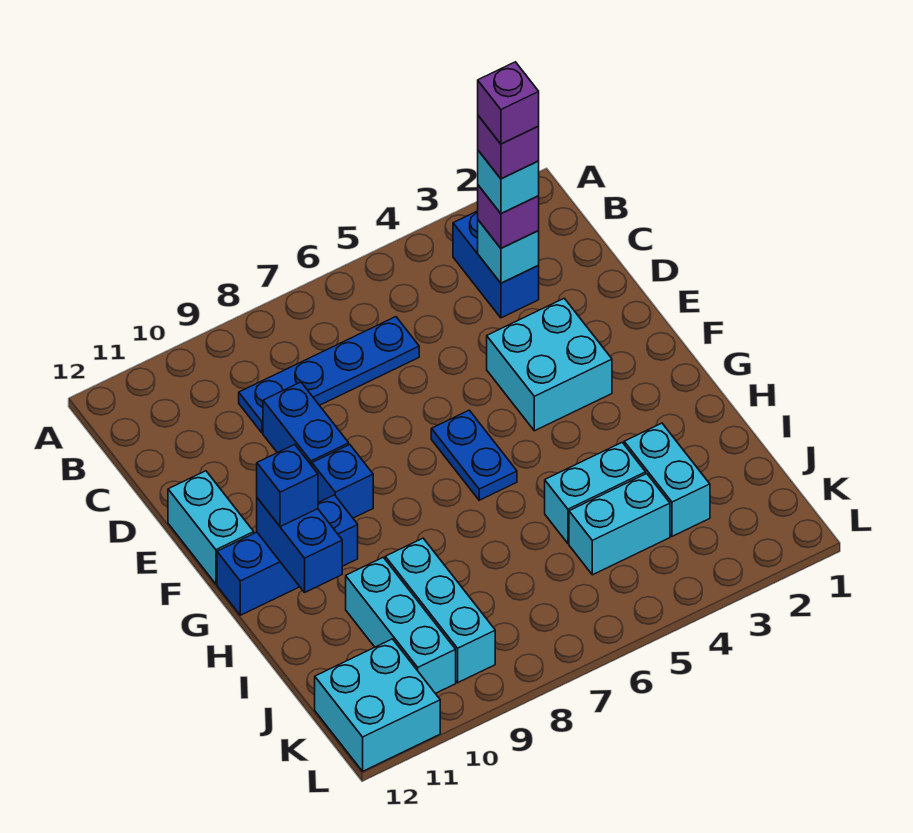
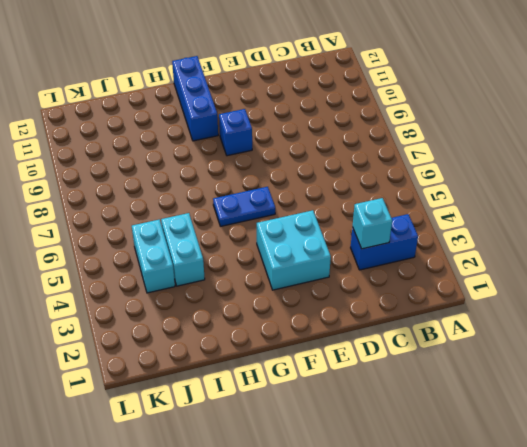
none -> blue 1x4 plate [239,317,419,433]
none -> blue 1x2 brick [263,382,349,466]
none -> cyan 1x2 brick [168,471,254,584]

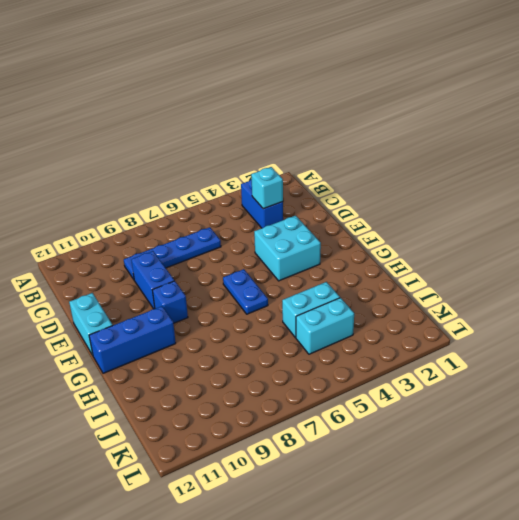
none -> cyan 1x2 brick [624,423,710,536]
none -> cyan 1x3 brick [385,538,495,683]
none -> cyan 1x3 brick [346,557,456,693]

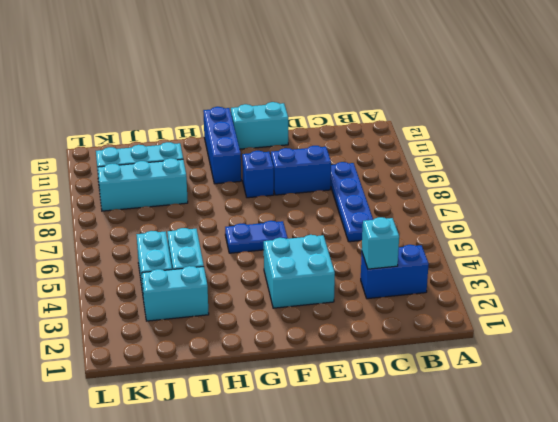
none -> cyan 2x2 brick [315,639,440,771]
none -> blue 1x2 brick [257,498,342,592]
none -> purple 1x1 brick [478,185,539,248]

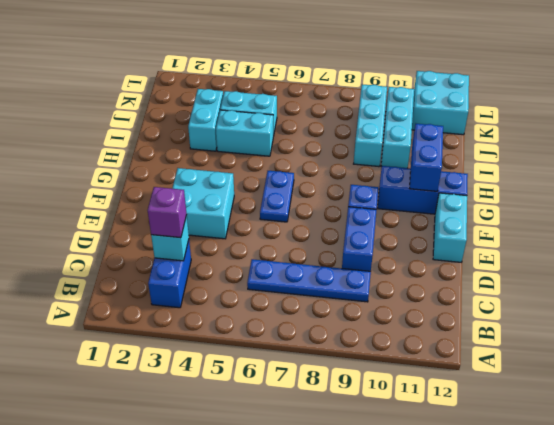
none -> blue 1x1 brick [257,444,318,527]
none -> cyan 1x1 brick [478,151,539,214]
none -> purple 1x1 brick [478,116,539,179]

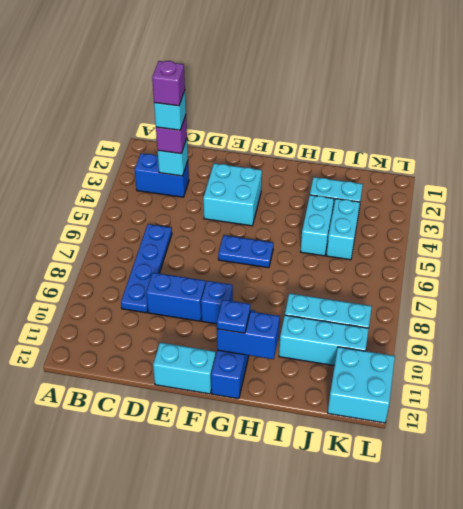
blue 1x1 plate [217,300,250,333] -> blue 1x1 brick [257,444,318,527]
none -> purple 1x1 brick [478,62,539,144]

